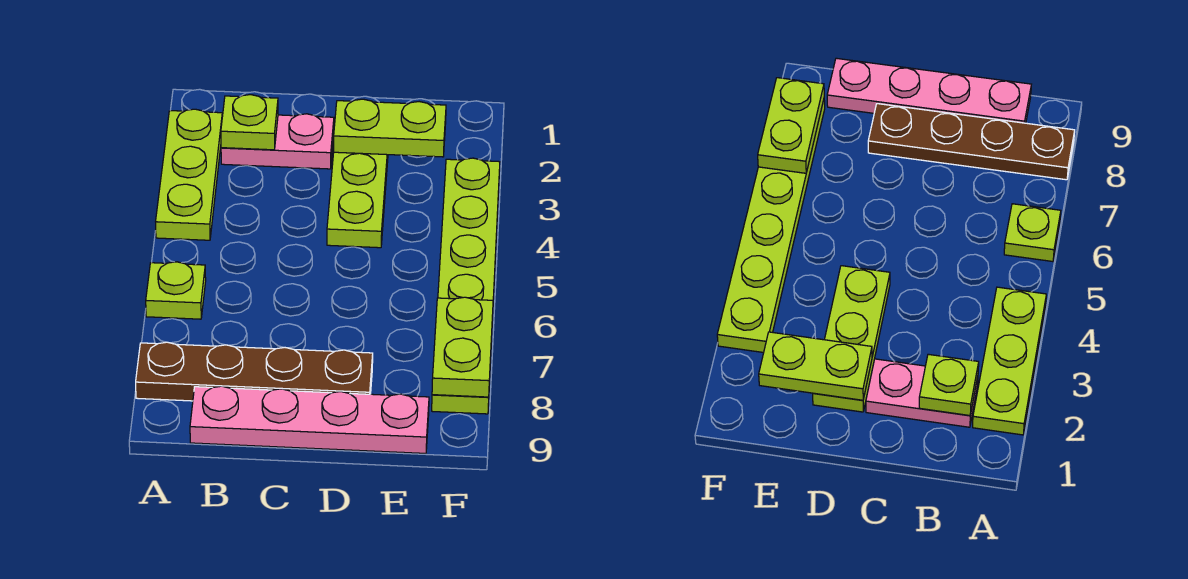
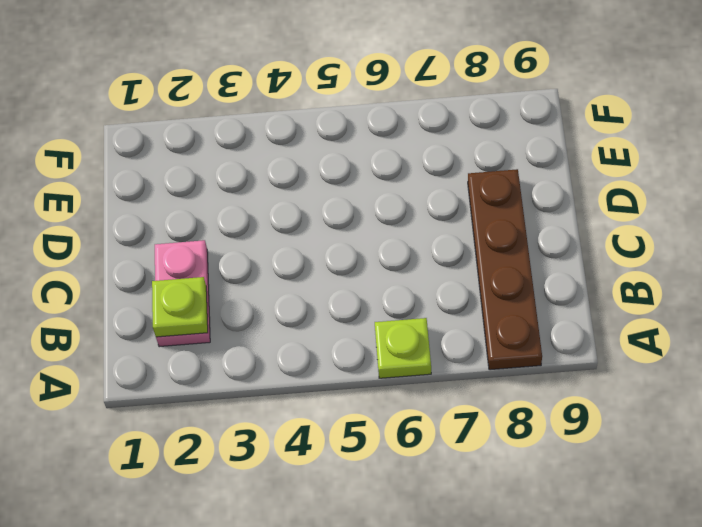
none -> lime 1x3 plate [156,109,222,240]
none -> pink 1x4 plate [190,386,429,453]

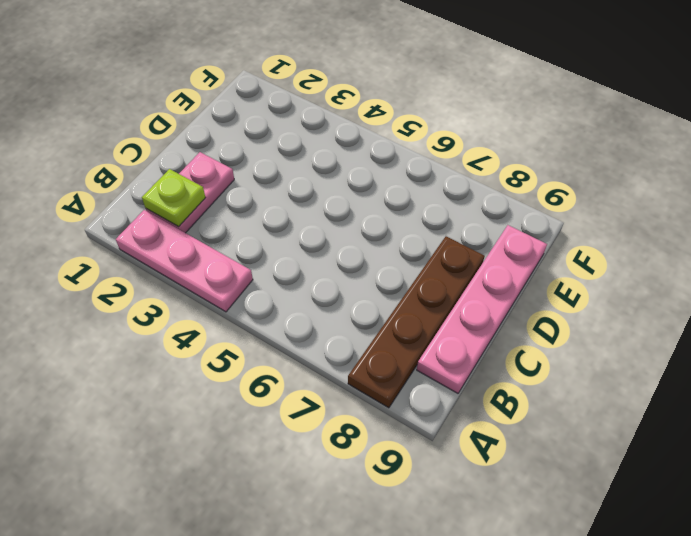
pink 1x3 plate [116,210,253,312] -> lime 1x3 plate [156,109,222,240]
none -> lime 1x1 plate [146,262,206,319]
none -> lime 1x3 plate [327,152,388,248]

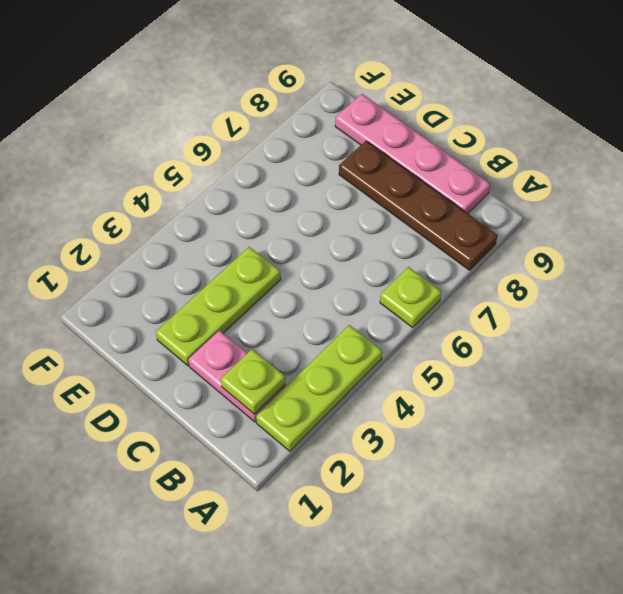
none -> lime 1x6 plate [432,158,500,414]
none -> lime 1x2 plate [334,99,446,157]

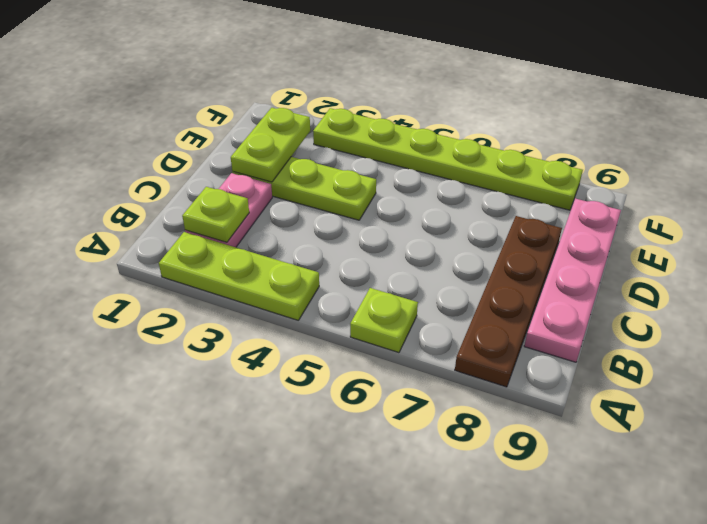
none -> lime 1x2 plate [432,297,493,397]

